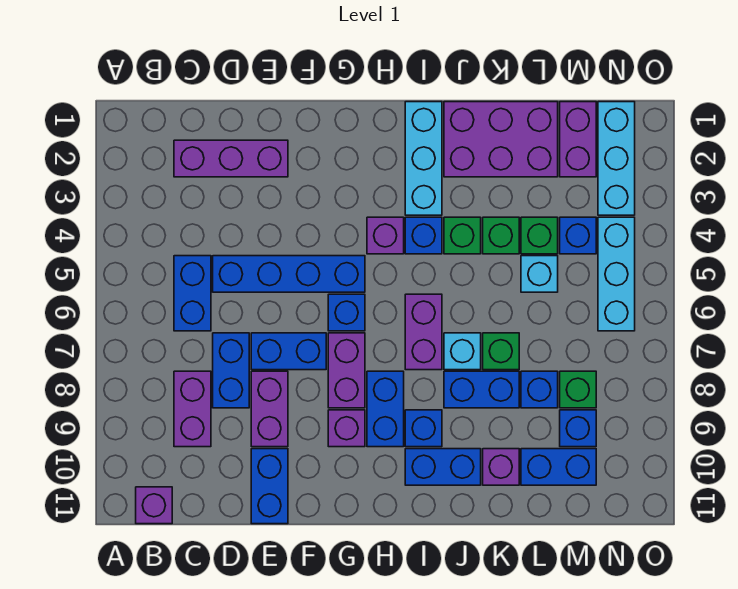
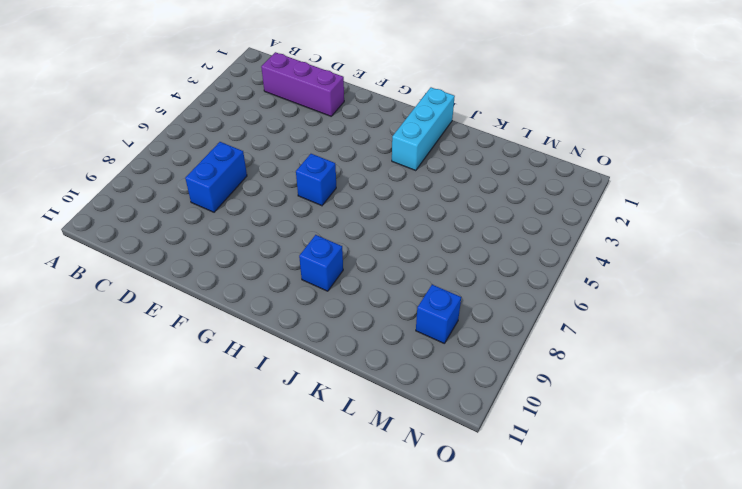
none -> purple 1x1 brick [136,487,172,524]
none -> blue 1x2 brick [174,256,211,331]
none -> purple 1x2 brick [174,371,211,447]
none -> blue 1x4 brick [213,256,365,292]

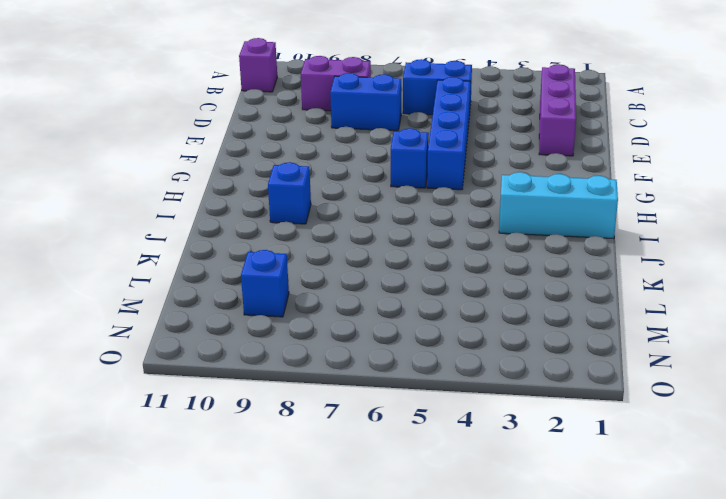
none -> blue 1x2 brick [251,333,326,370]
none -> purple 1x2 brick [251,371,288,447]
none -> blue 1x2 brick [251,449,288,524]
none -> purple 1x2 brick [328,333,365,408]

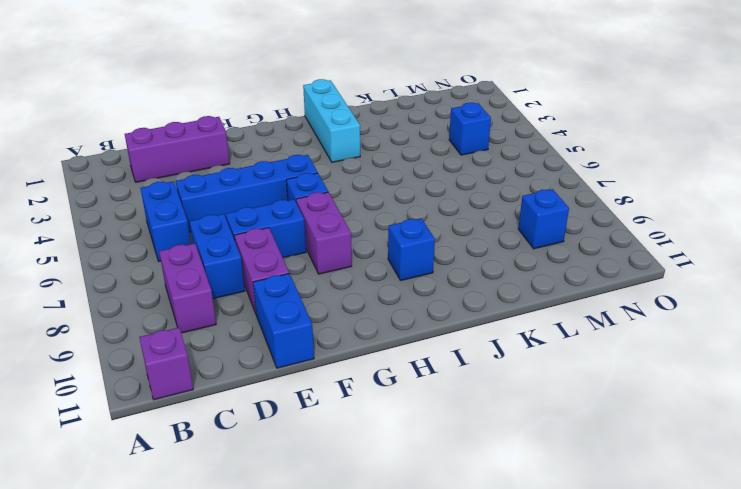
none -> purple 1x1 brick [328,410,365,447]
none -> purple 1x1 brick [367,217,404,254]
none -> blue 1x2 brick [367,371,404,447]
none -> blue 1x1 brick [405,217,442,254]

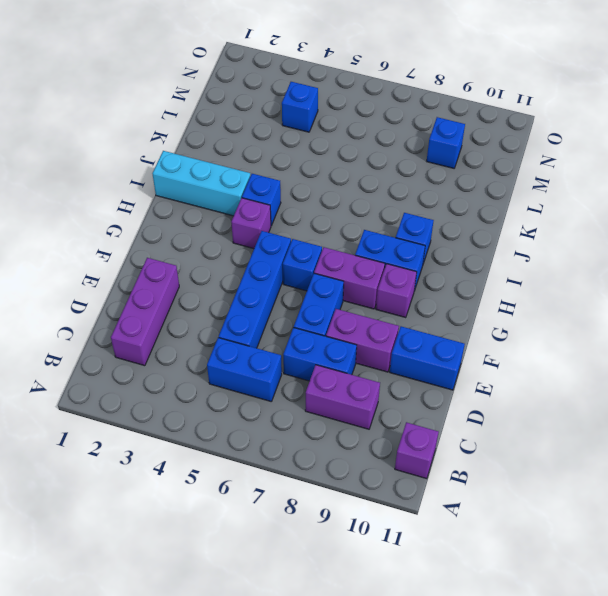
none -> purple 1x2 brick [405,294,442,370]
none -> blue 1x2 brick [405,449,481,485]
none -> purple 2x3 brick [444,102,558,177]
none -> green 1x1 brick [444,217,481,254]

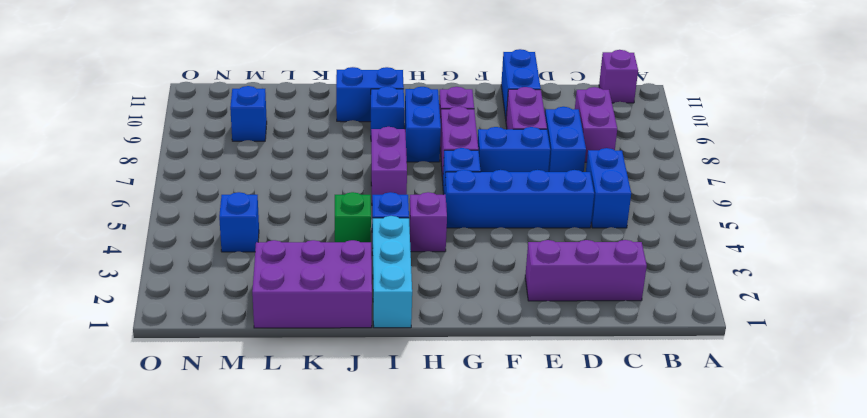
none -> cyan 1x1 brick [444,333,481,370]
none -> blue 1x2 brick [444,371,519,408]
none -> green 1x1 brick [483,217,519,254]
none -> green 1x1 brick [483,333,519,370]

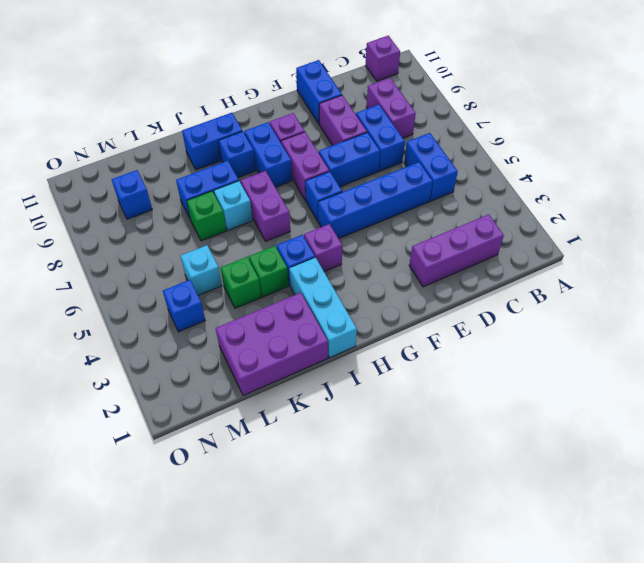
none -> purple 1x1 brick [483,449,519,485]
none -> green 1x1 brick [521,217,558,254]
none -> blue 1x1 brick [521,371,558,408]
none -> blue 1x2 brick [521,449,596,485]

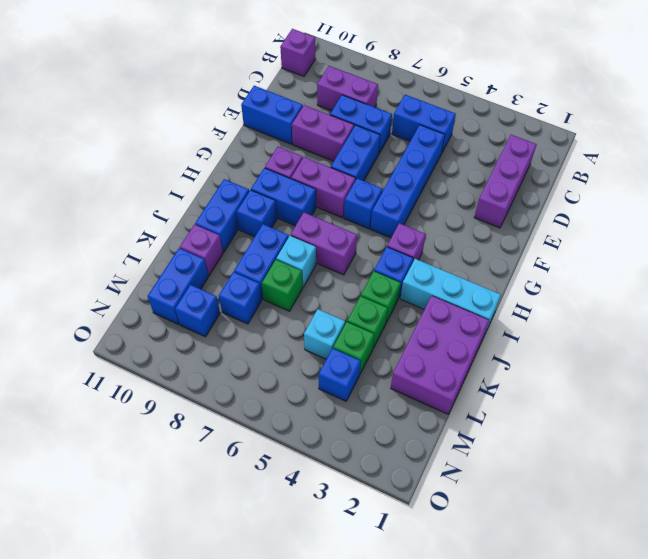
none -> purple 1x2 brick [560,102,596,177]
none -> green 1x1 brick [560,371,596,408]
none -> cyan 1x3 brick [598,102,635,215]
none -> cyan 1x3 brick [598,217,635,331]

